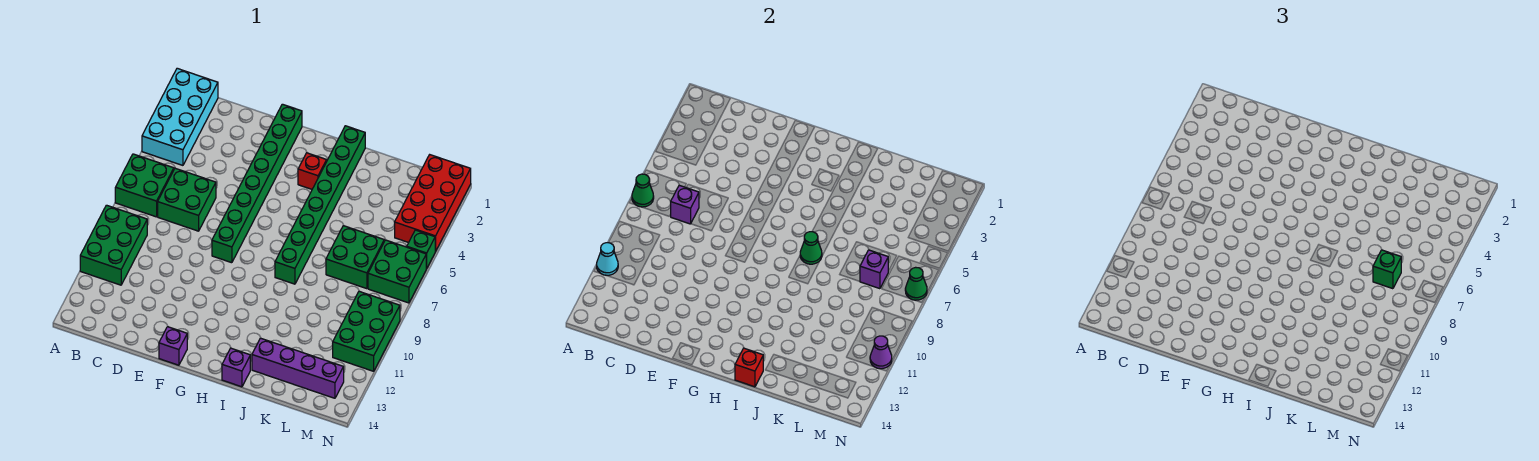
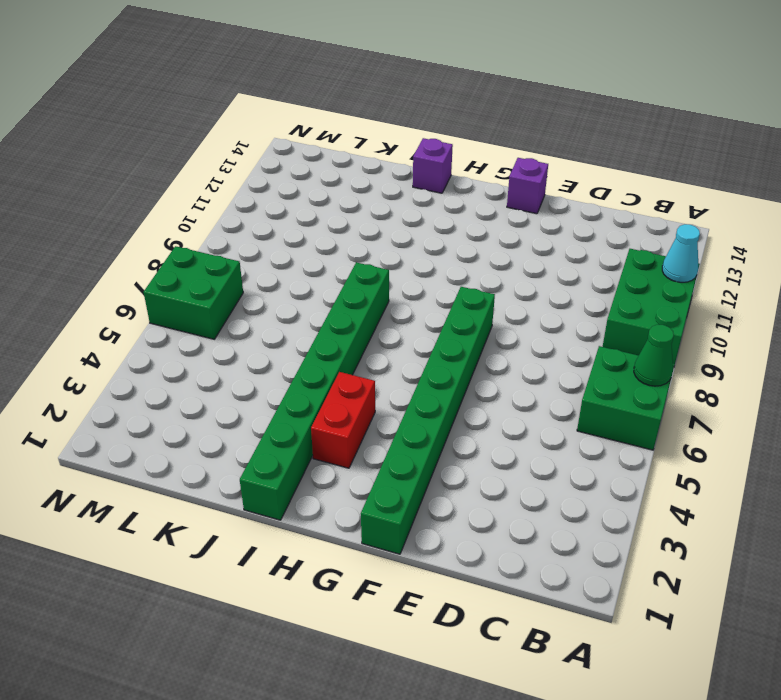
red 1x2 brick [311,372,375,468] -> red 1x1 brick [298,153,327,189]
none -> cyan 2x4 brick [142,68,218,165]
none -> green 2x2 brick [158,168,216,231]
none -> purple 1x4 brick [252,338,344,398]

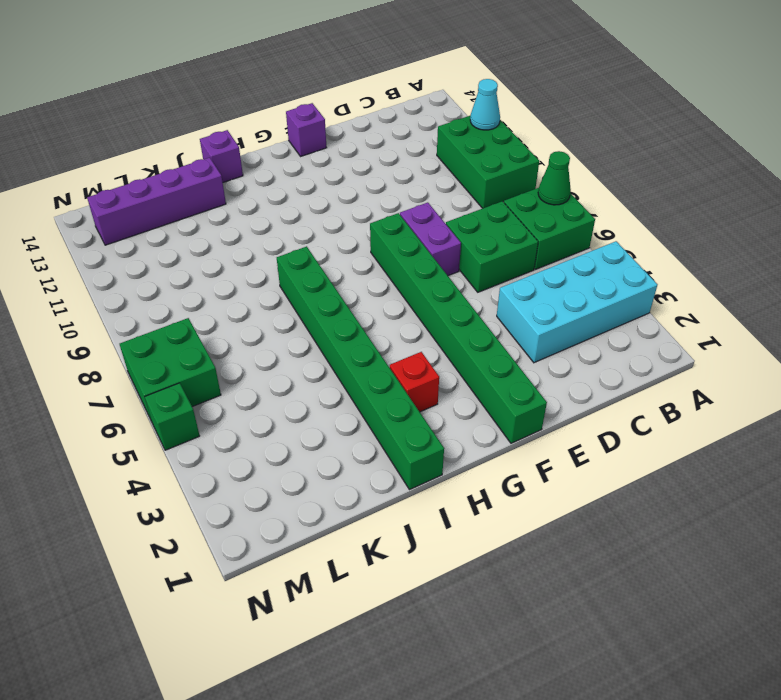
cyan 2x4 brick [497,241,657,363] -> cyan 2x4 brick turned to [142,68,218,165]
purple 1x2 brick [400,203,461,276] -> none
none -> green 2x2 brick [326,226,384,289]
none -> red 2x4 brick [395,155,471,251]
none -> green 2x3 brick [333,291,400,371]

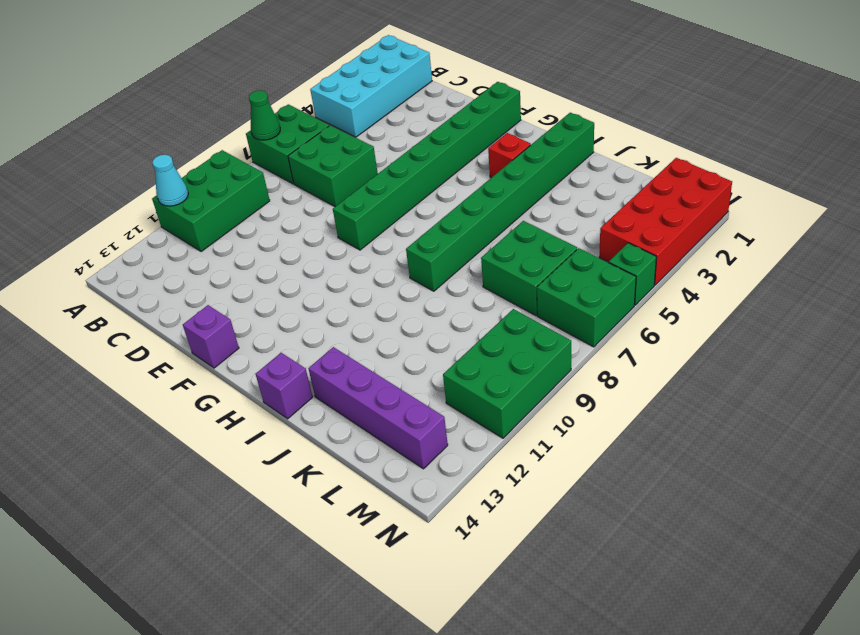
none -> purple 1x1 brick [671,185,699,224]
none -> green 1x1 cone [800,232,822,264]
none -> red 1x1 brick [735,348,763,387]

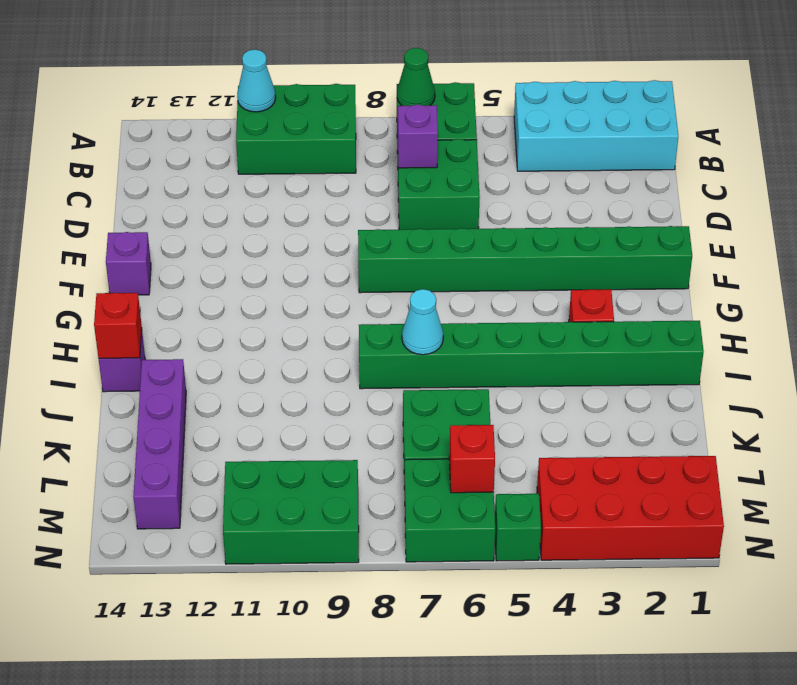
cyan 1x1 cone [402,289,443,355] -> green 1x1 cone [800,232,822,264]
red 1x1 brick [449,425,495,493] -> none
none -> purple 1x1 brick [860,250,888,289]
none -> green 1x1 cone [905,267,927,300]
none -> purple 1x1 cone [870,336,892,369]

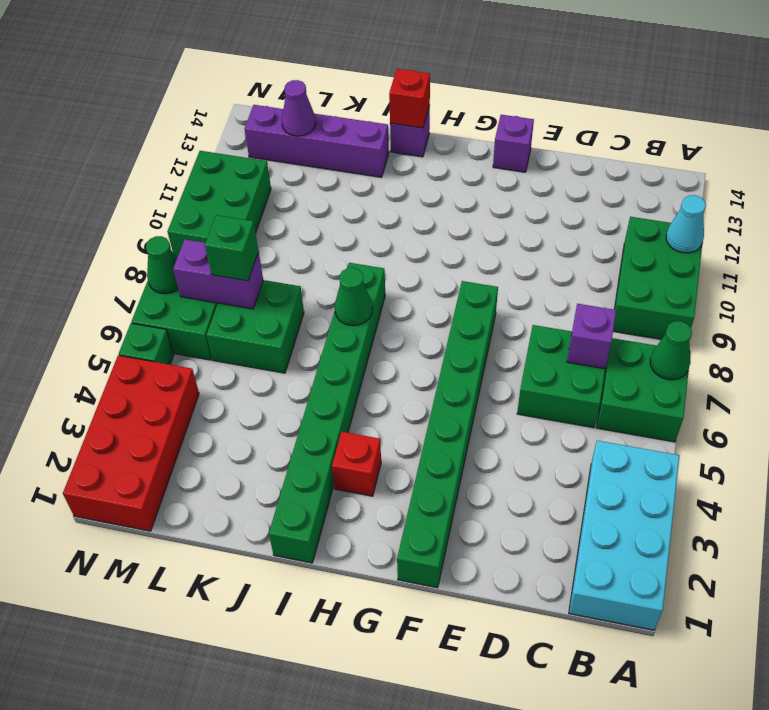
purple 1x2 brick [173,240,263,309] -> purple 1x1 brick [860,250,888,289]
purple 1x1 cone [282,80,316,136] -> purple 1x1 cone moved to [870,336,892,369]

